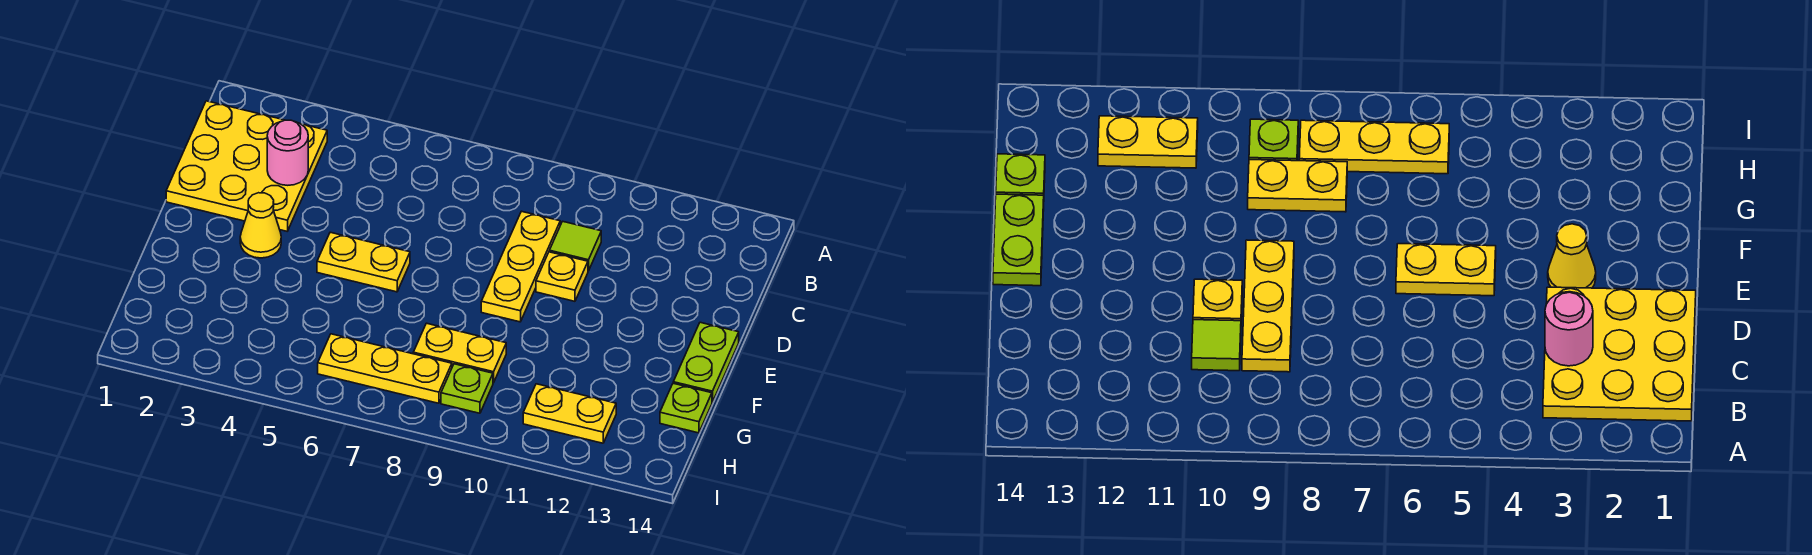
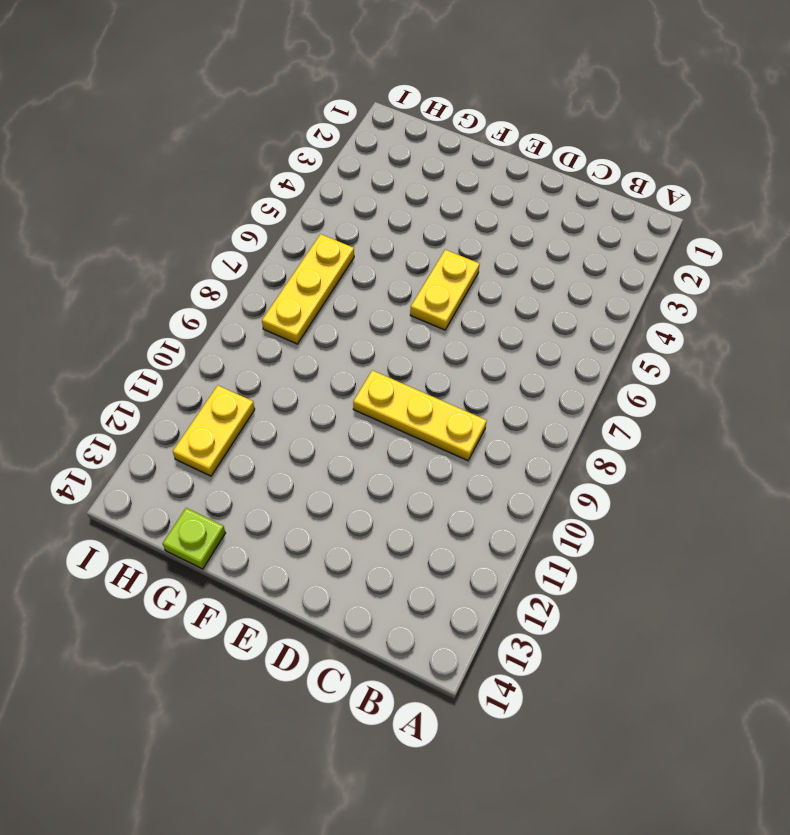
none -> yellow 3x3 plate [166,101,327,231]
none -> lime 1x1 tile [549,221,601,271]
none -> yellow 1x1 plate [536,252,588,301]

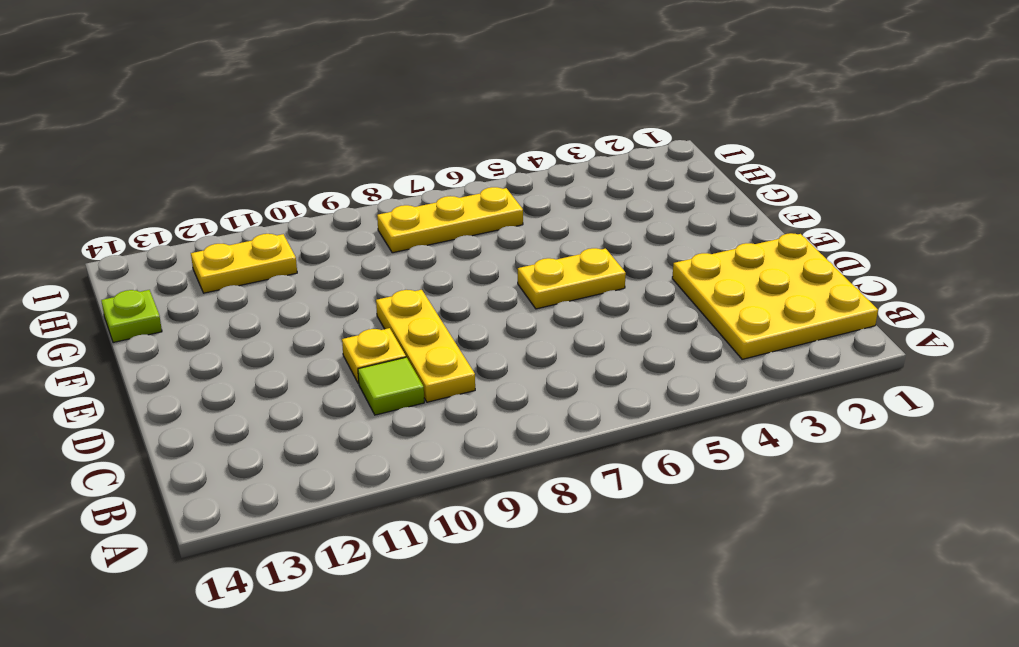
none -> yellow 1x1 cone [240,193,281,258]
none -> lime 1x2 plate [673,322,739,402]
none -> yellow 1x2 plate [413,323,506,383]

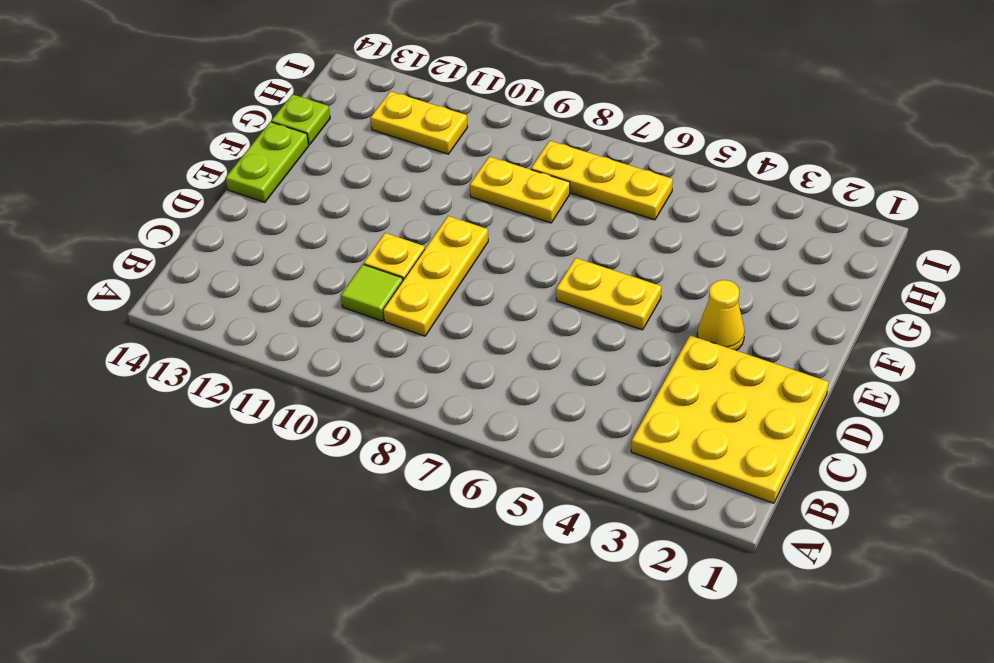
none -> lime 1x1 plate [441,364,493,413]
none -> pink 1x1 round brick [267,120,308,185]

